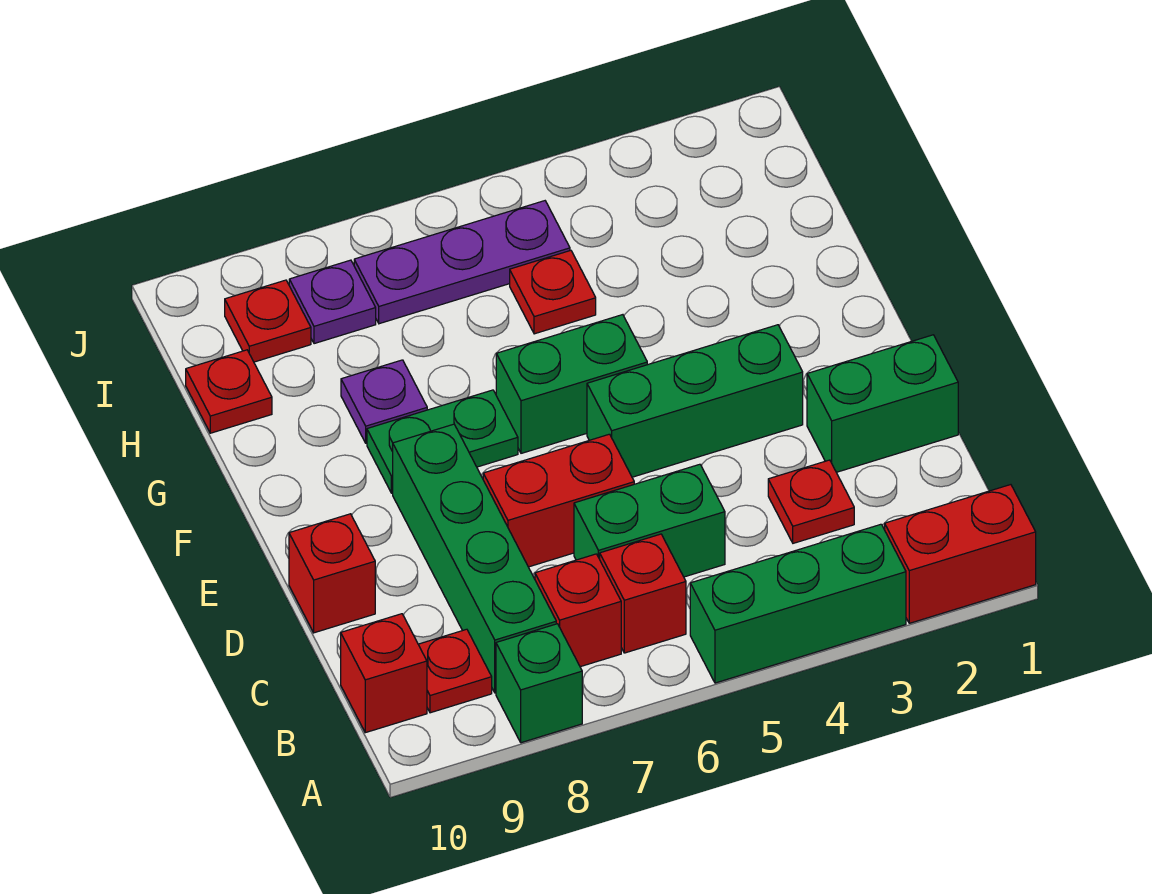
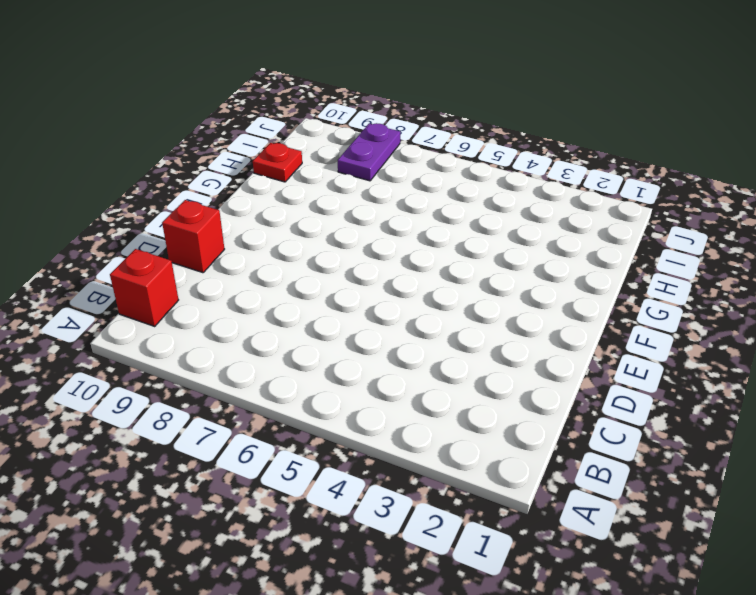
purple 1x2 plate [338,123,400,181] -> purple 1x1 plate [289,260,376,344]
none -> red 1x2 brick [885,485,1036,623]
none -> green 1x3 brick [690,524,906,683]
none -> green 1x1 brick [496,624,582,743]

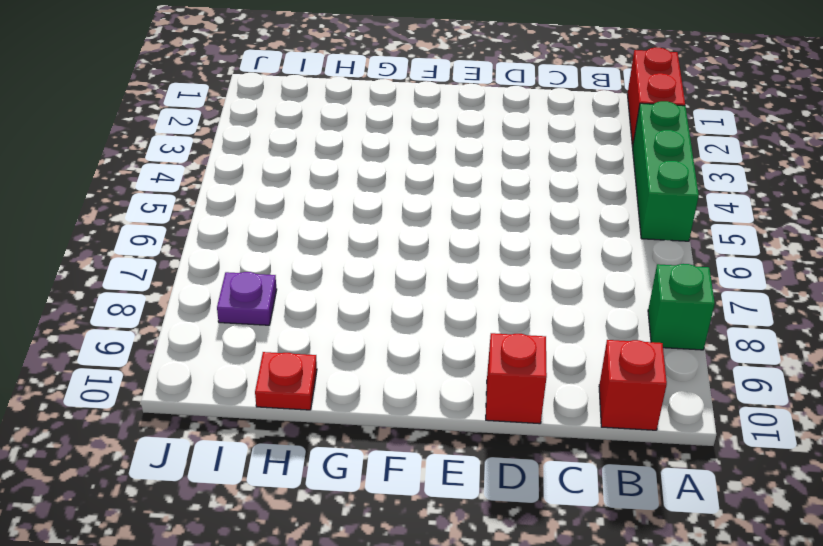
none -> red 1x1 brick [600,534,686,653]
none -> red 1x1 brick [535,554,621,667]
none -> green 1x4 brick [393,424,556,693]

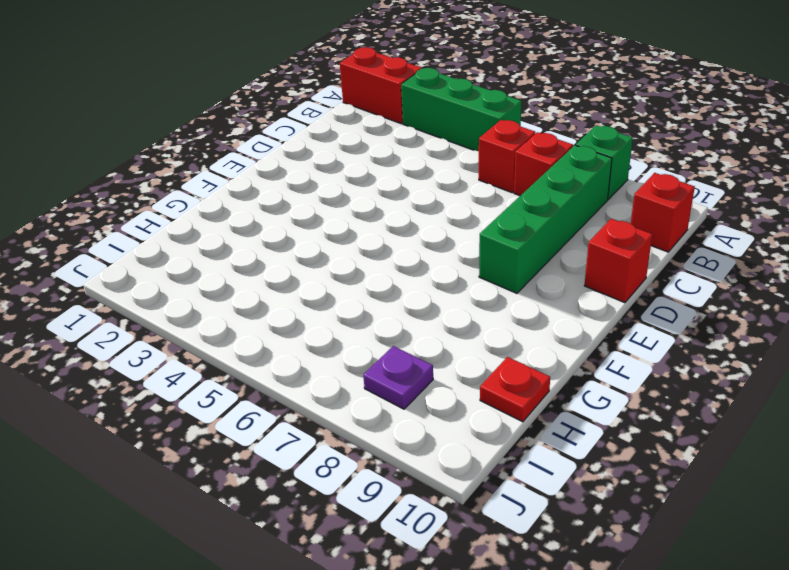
none -> red 1x1 plate [418,629,492,713]
none -> red 1x1 plate [768,460,854,543]
none -> green 1x2 brick [574,464,725,577]

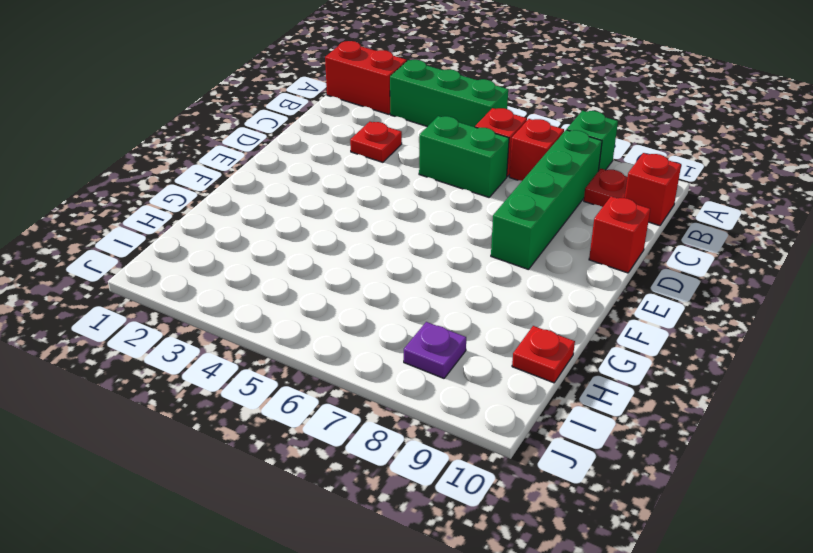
none -> green 1x2 brick [807,335,958,472]
none -> red 1x2 brick [483,434,634,567]
none -> green 1x3 brick [587,325,803,477]

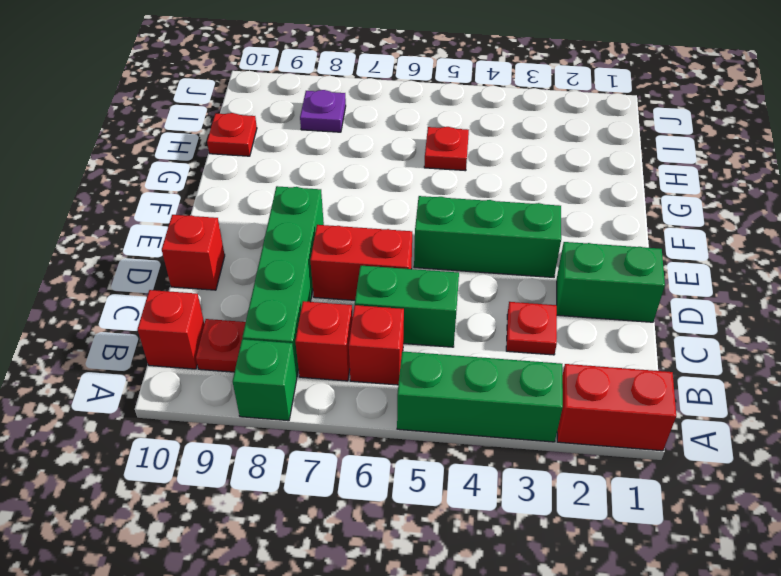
none -> green 1x2 brick [496,315,647,453]
none -> green 1x2 plate [367,390,518,493]
none -> purple 1x1 plate [341,360,427,443]

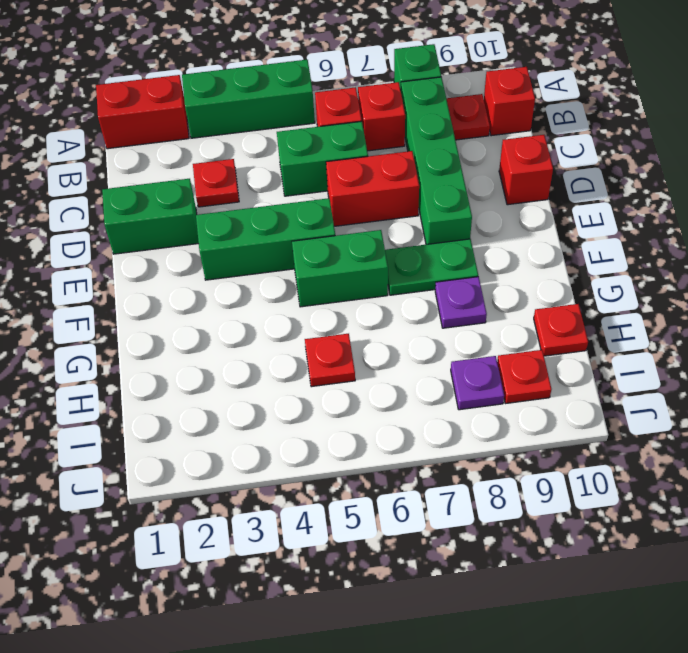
none -> purple 1x3 plate [354,201,570,324]

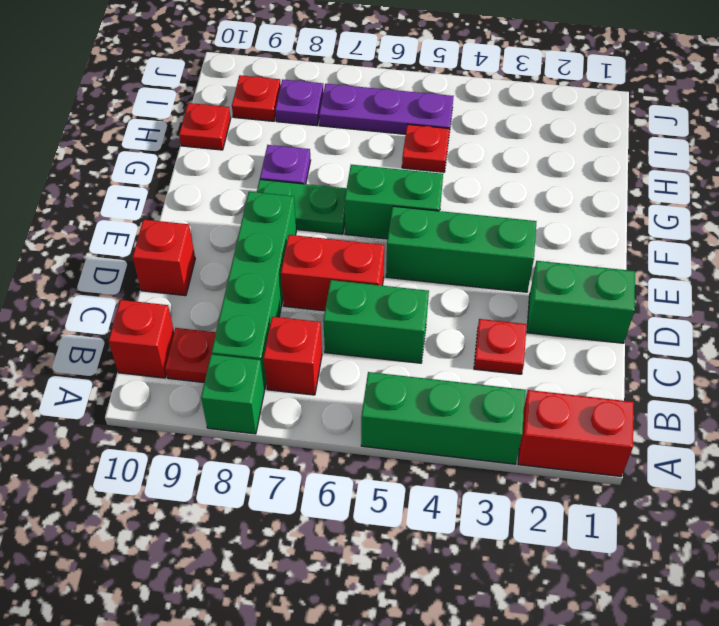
none -> red 1x1 brick [600,534,686,653]

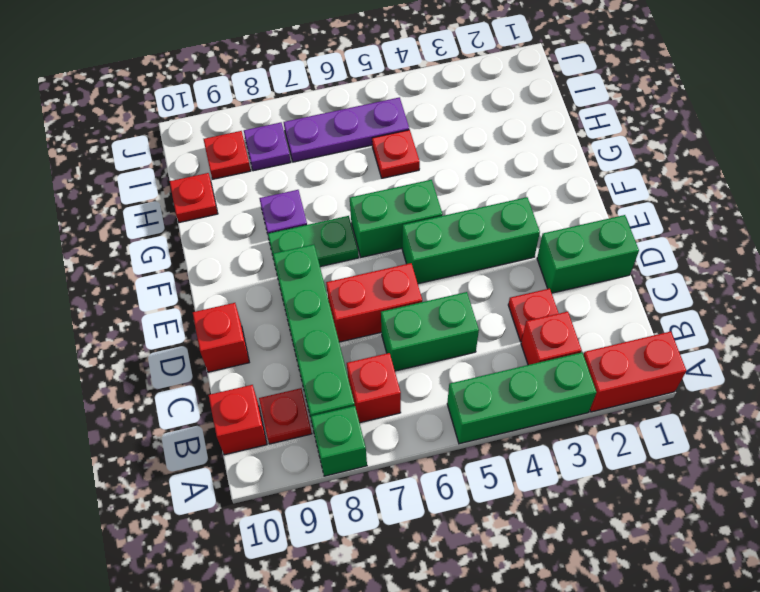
red 1x1 brick [521,312,582,365] -> red 1x1 brick moved to [600,534,686,653]

